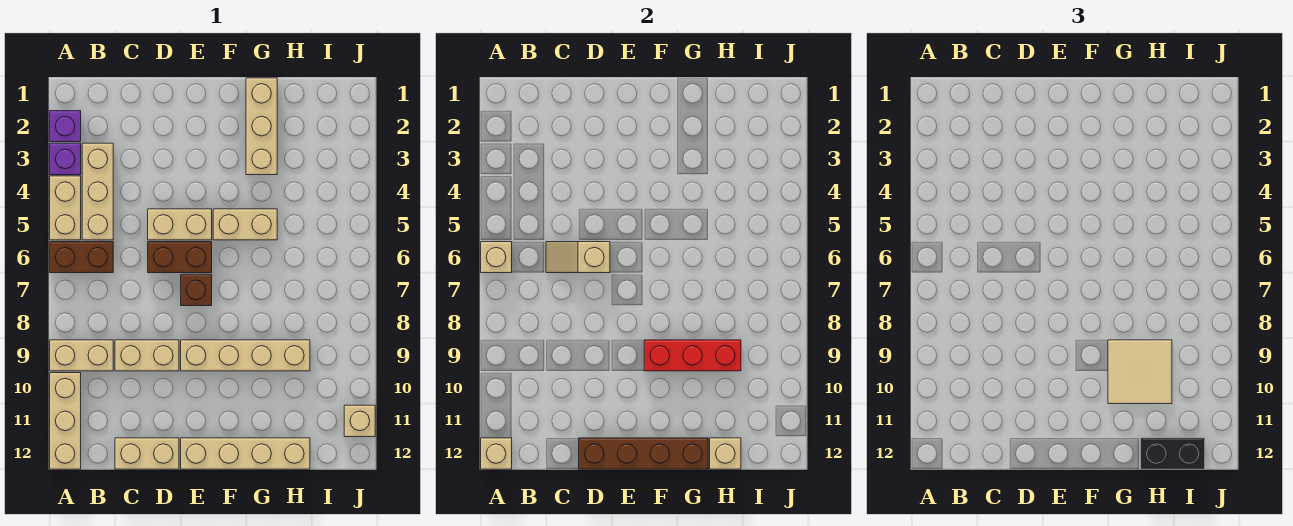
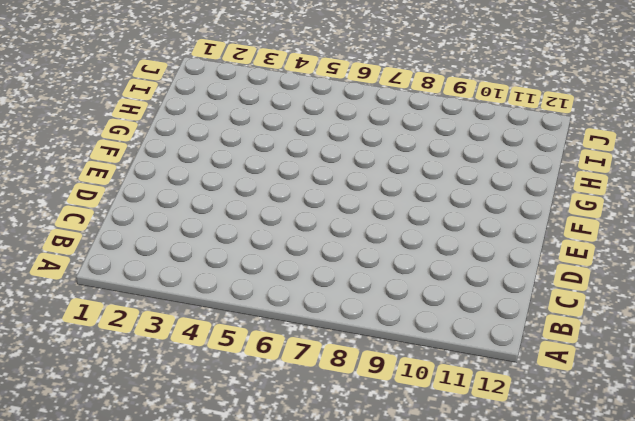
none -> purple 1x1 brick [50,111,81,142]
none -> purple 1x1 brick [50,143,81,175]
none -> tan 1x2 brick [50,176,81,240]

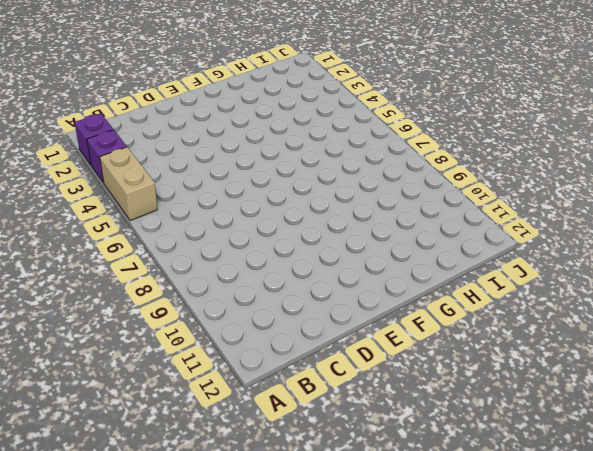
none -> brown 1x2 brick [50,242,113,273]
none -> tan 1x2 brick [50,340,113,371]
none -> tan 1x3 brick [50,373,81,469]

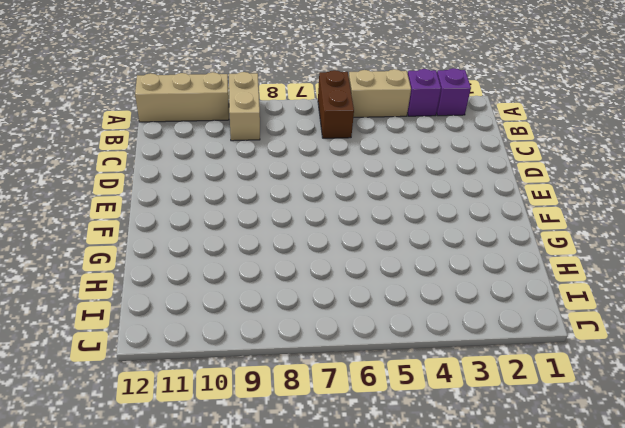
none -> tan 1x3 brick [82,143,113,240]
none -> tan 1x2 brick [115,340,179,371]
none -> tan 1x2 brick [115,438,179,469]

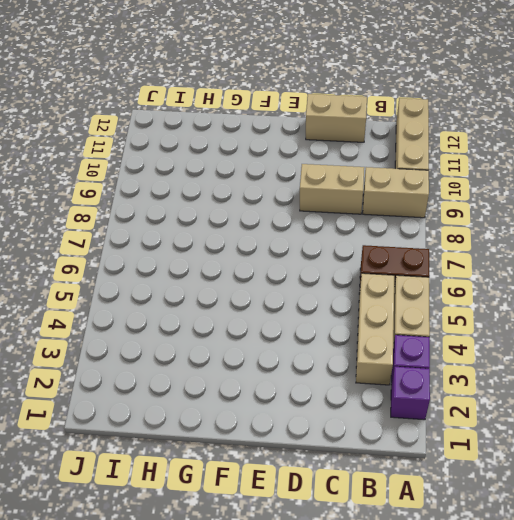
none -> tan 1x2 brick [148,209,212,240]
none -> brown 1x2 brick [148,242,212,273]
none -> brown 1x1 brick [181,274,212,306]

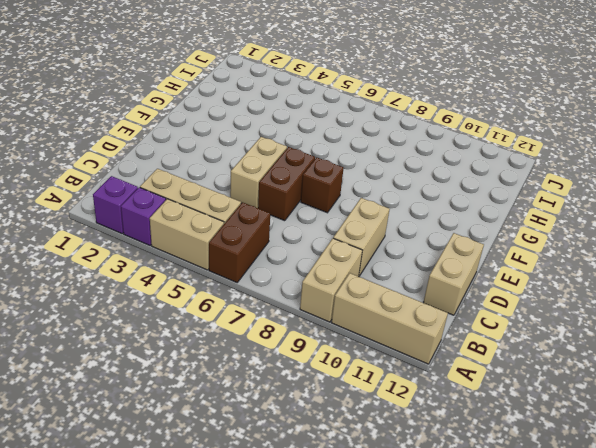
none -> tan 1x4 brick [181,340,310,371]
none -> tan 1x4 brick [181,438,310,469]
none -> tan 1x2 brick [213,209,277,240]

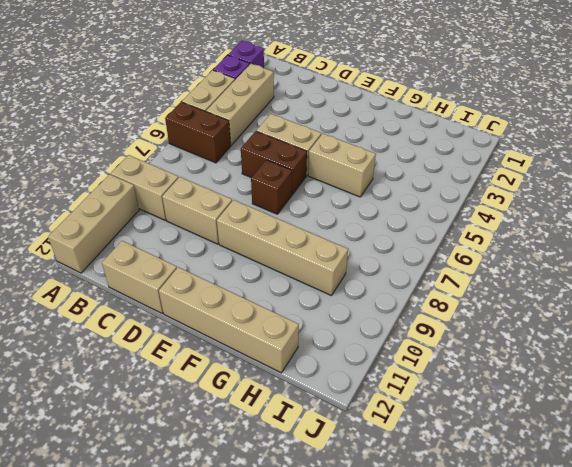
none -> tan 1x3 brick [246,78,277,175]
none -> tan 1x1 brick [344,405,375,437]
none -> tan 1x1 brick [481,242,512,273]

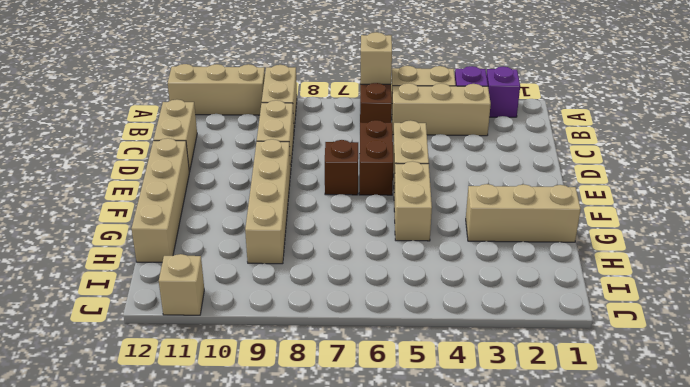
none -> tan 1x1 brick [481,438,512,469]
none -> tan 1x2 slope [546,242,610,273]
none -> brown 1x4 brick [579,438,708,469]

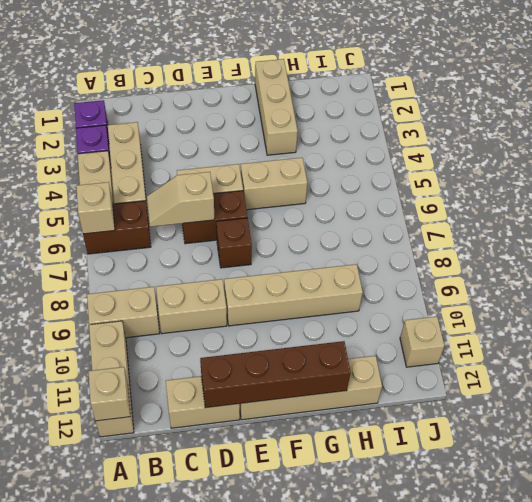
none -> red 1x3 brick [644,340,741,371]
none -> tan 1x1 brick [710,438,741,469]
none -> tan 2x2 tile [1108,340,1172,404]

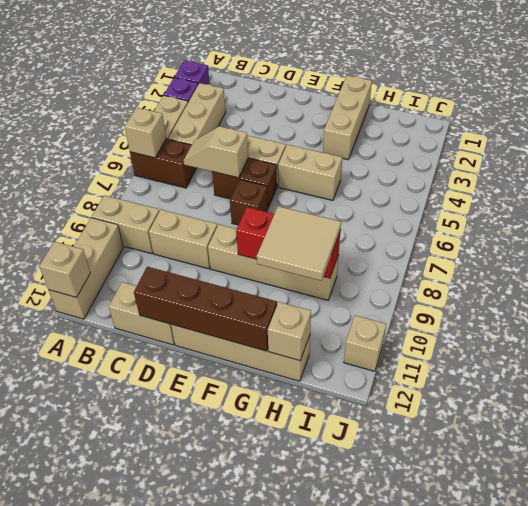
none -> black 1x2 brick [1141,438,1205,469]

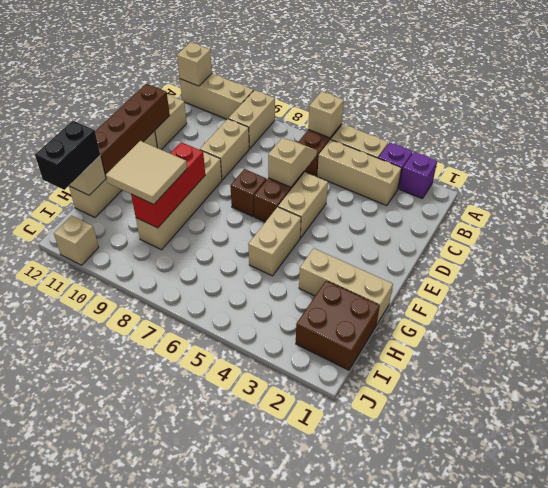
brown 2x2 brick [296,281,380,370] -> none

